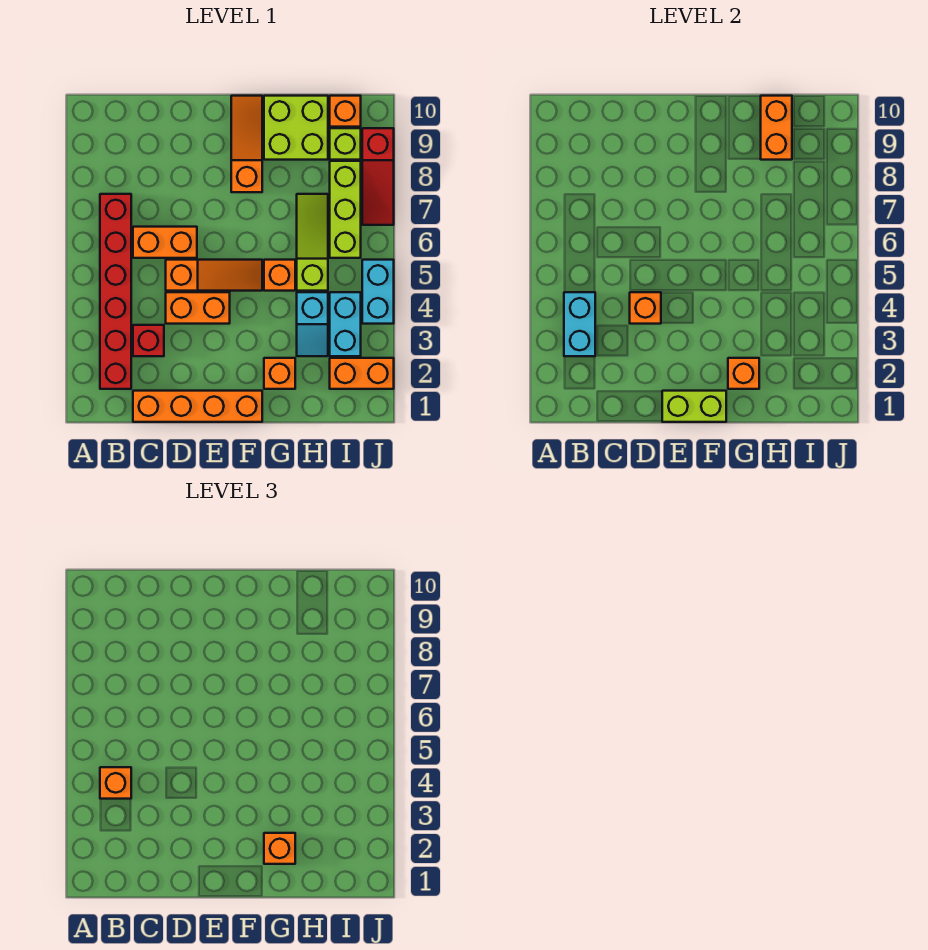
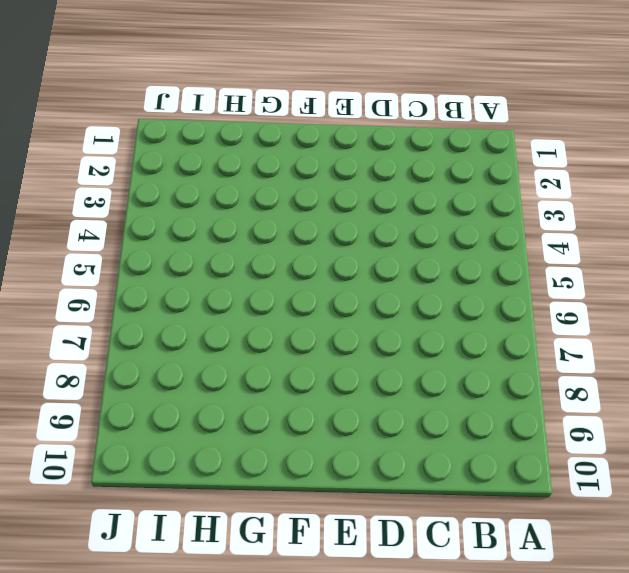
none -> red 1x6 brick [100,194,131,389]
none -> orange 1x4 brick [133,391,262,422]
none -> red 1x1 brick [133,325,164,356]

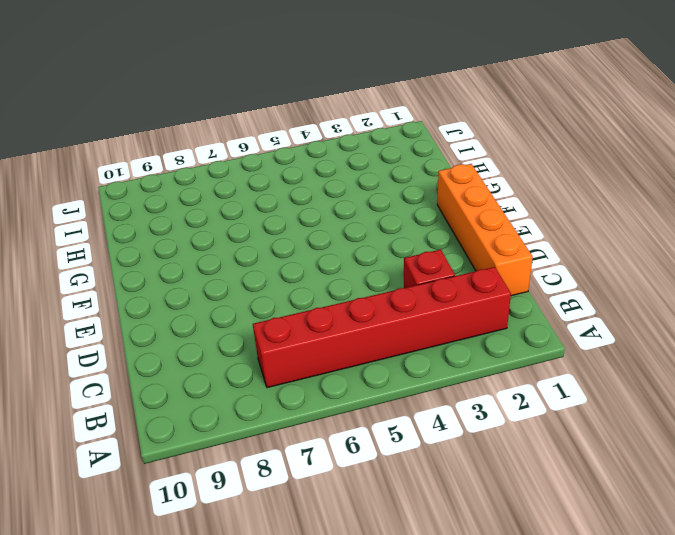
none -> orange 1x2 brick [133,227,197,258]
none -> orange 1x2 brick [166,292,230,324]
none -> orange 1x3 slope [166,260,262,291]

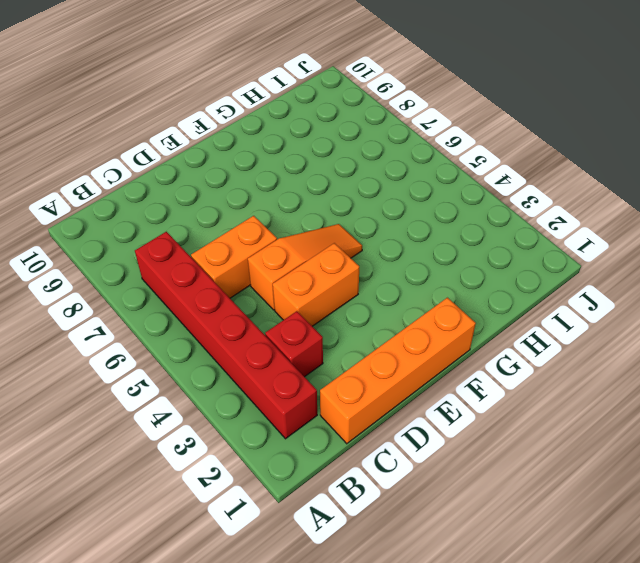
none -> orange 1x3 slope [231,96,262,192]
none -> orange 1x1 brick [264,358,295,389]
none -> orange 1x1 brick [264,260,295,291]

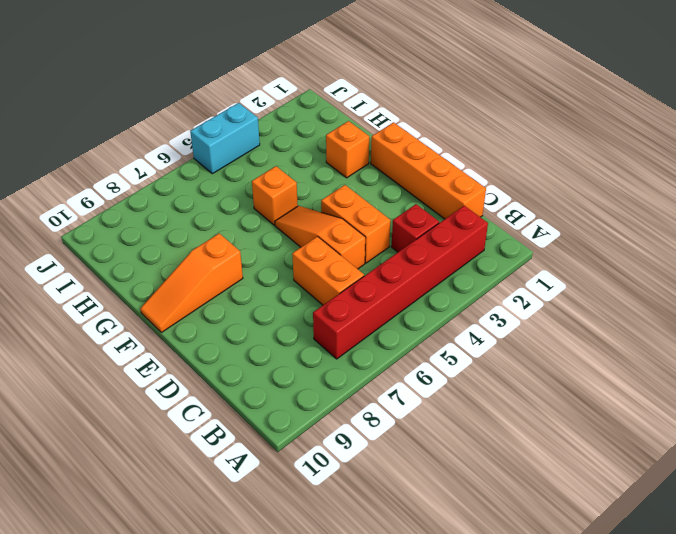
none -> lime 2x2 brick [264,96,328,160]
none -> cyan 1x2 slope [297,292,328,356]
none -> lime 1x3 slope [297,194,328,291]

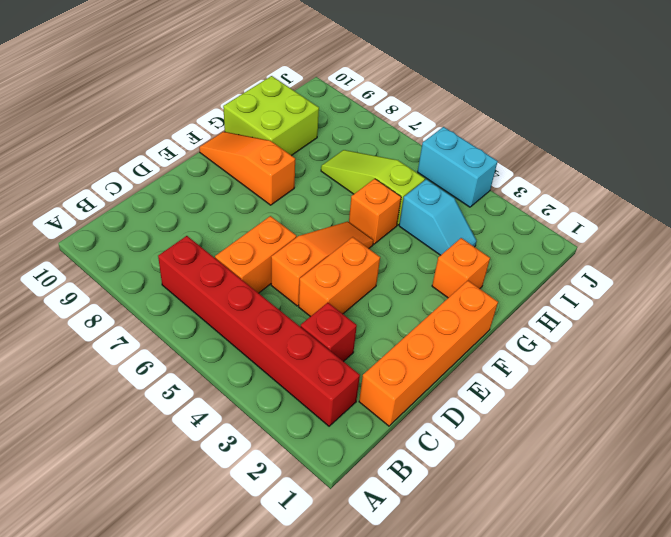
none -> orange 1x2 brick [330,358,394,389]
none -> cyan 1x2 brick [330,292,361,356]
none -> lime 1x3 brick [330,161,361,258]

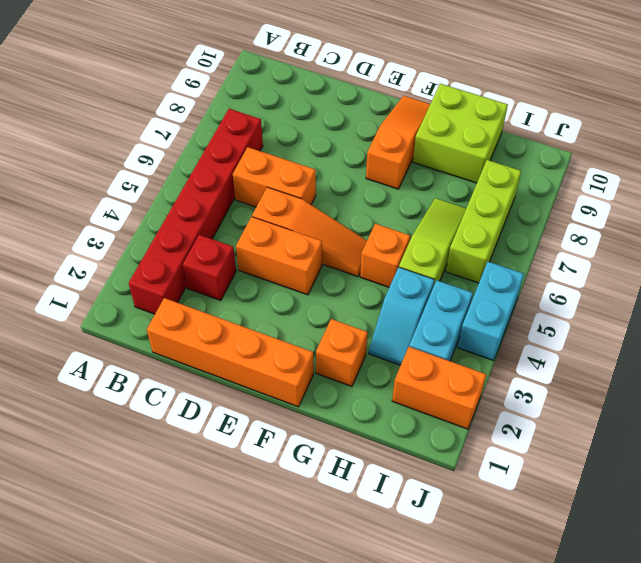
none -> lime 1x1 brick [330,128,361,160]
none -> orange 1x1 brick [330,96,361,127]
none -> red 1x3 slope [362,128,394,225]

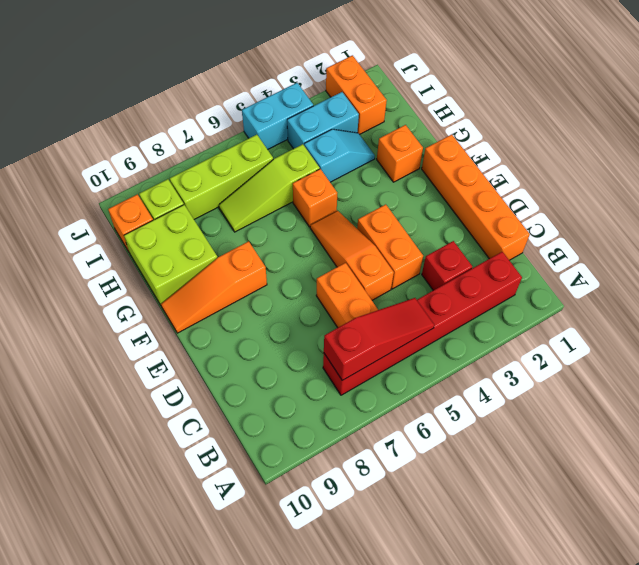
red 1x3 slope [324,298,434,380] -> red 1x3 slope moved to [362,128,394,225]
none -> cyan 1x2 brick [564,292,595,356]
none -> orange 1x1 brick [630,292,661,324]
none -> lime 1x2 brick [662,391,726,422]

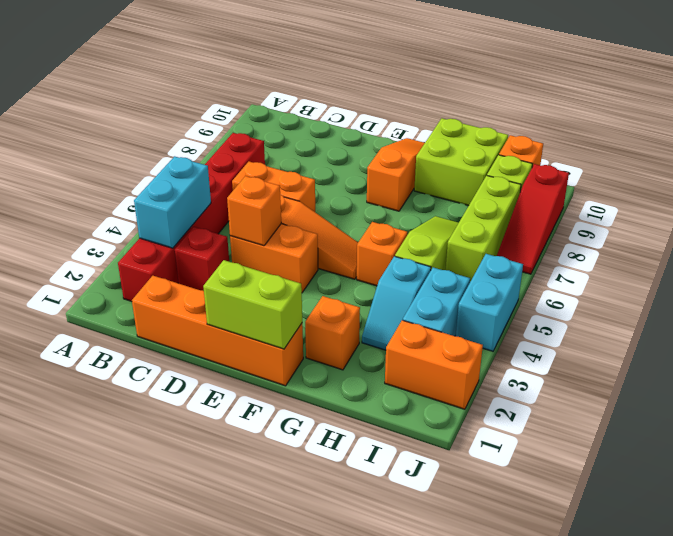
none -> orange 1x1 brick [728,358,759,389]
none -> orange 1x2 brick [761,96,792,160]
none -> orange 1x1 brick [100,767,131,799]

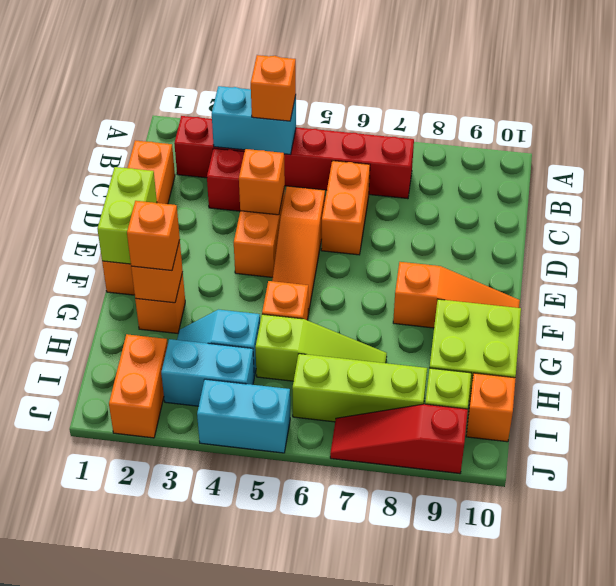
none -> orange 1x2 brick [761,96,792,160]

